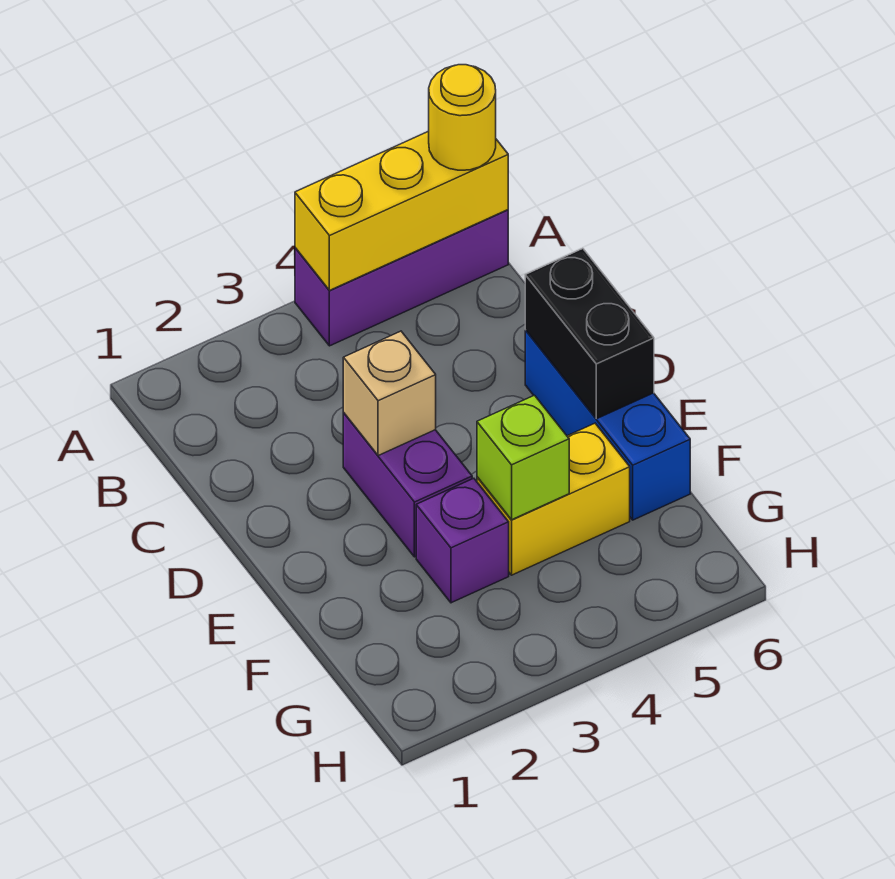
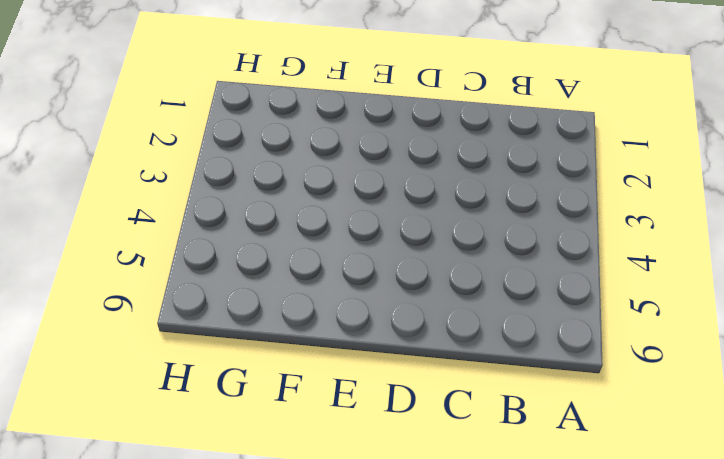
none -> purple 1x3 brick [295,210,508,346]
none -> purple 1x2 brick [343,413,472,557]

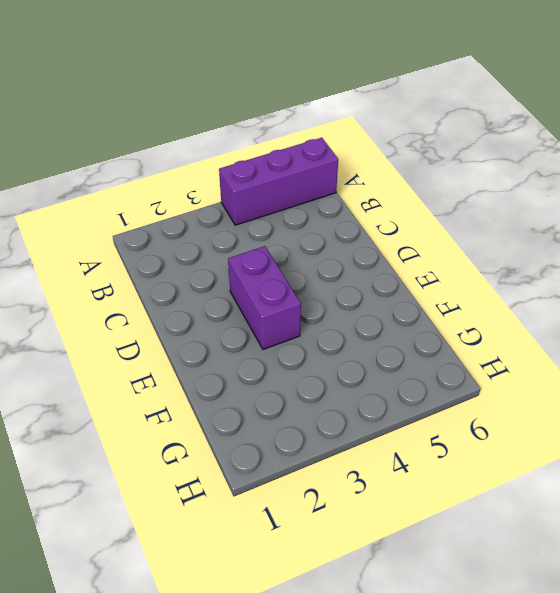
none -> blue 1x3 brick [525,330,690,520]
none -> purple 1x1 brick [416,478,509,603]

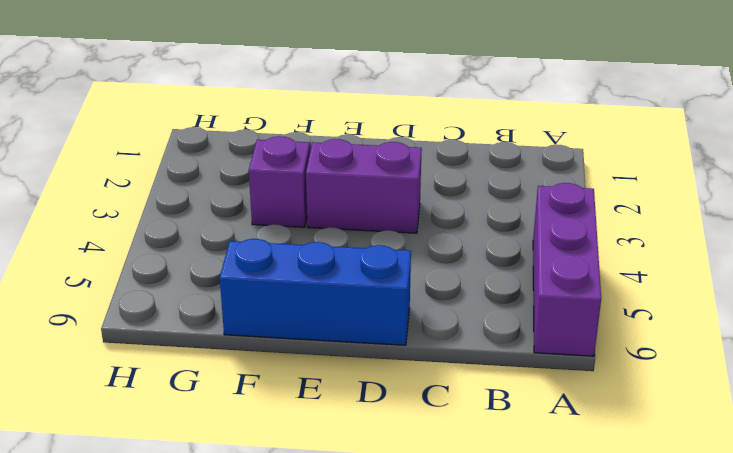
none -> yellow 1x2 brick [477,423,630,575]
none -> yellow 1x3 brick [295,131,508,290]

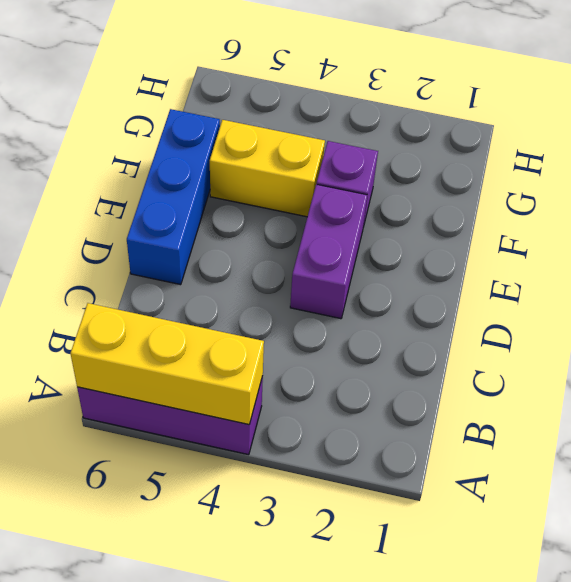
none -> tan 1x1 brick [343,331,436,456]
none -> black 1x2 brick [525,249,654,419]

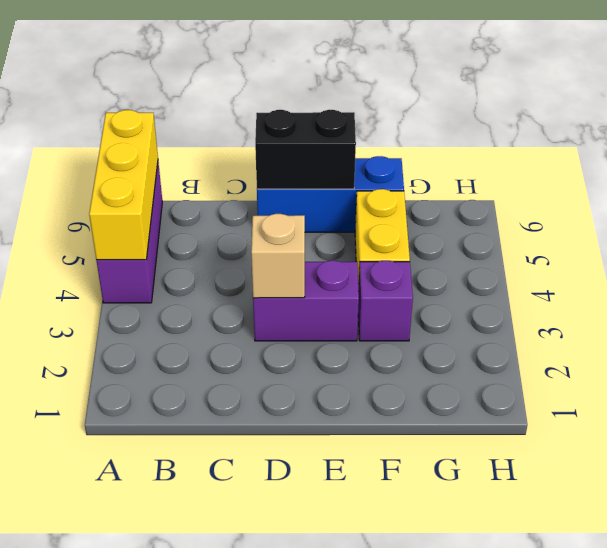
none -> lime 1x1 brick [477,395,569,520]
none -> yellow 1x1 round brick [429,65,496,170]

